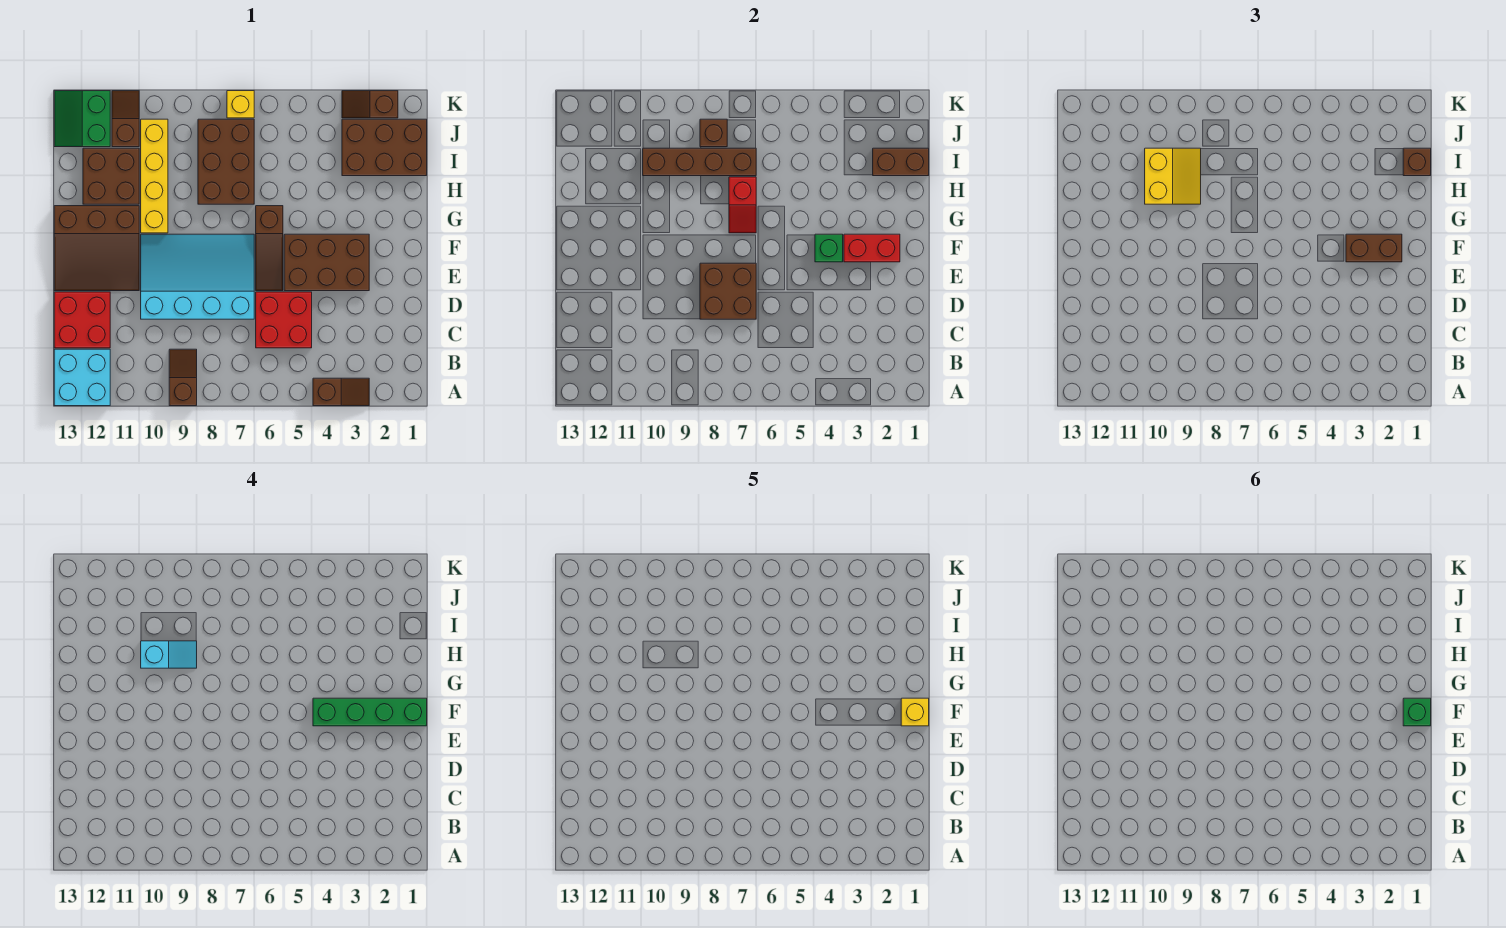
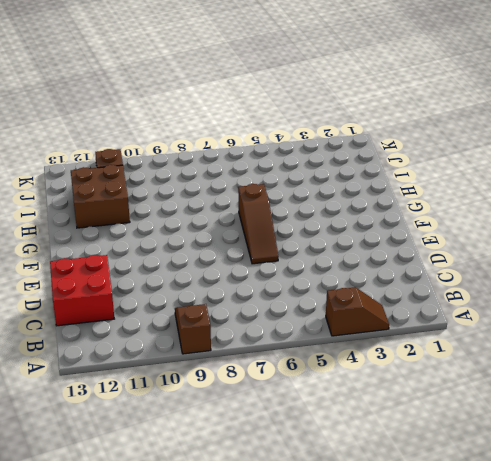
none -> cyan 2x2 brick [54,349,110,406]
none -> red 2x2 brick [256,292,312,348]
none -> cyan 3x4 slope [141,234,254,319]
none -> brown 2x3 brick [284,234,369,291]

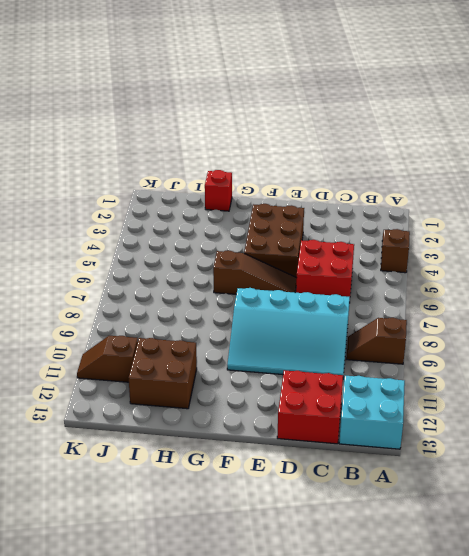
cyan 3x4 slope [227,288,350,376] -> cyan 3x4 slope turned to [141,234,254,319]
red 1x1 brick [205,170,232,211] -> none
none -> brown 3x3 slope [54,206,139,291]
none -> yellow 1x4 brick [141,119,168,233]
none -> brown 2x3 brick [198,119,254,204]
none -> brown 2x3 brick [342,119,427,176]

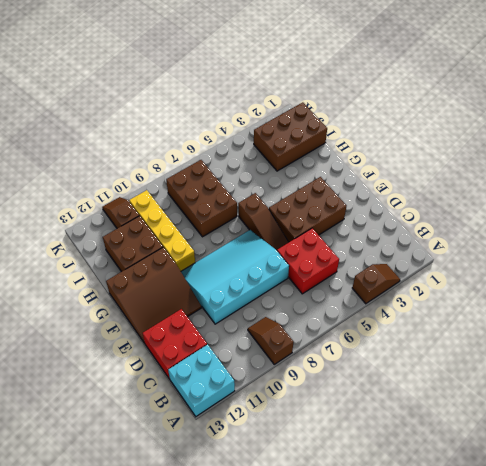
none -> green 2x2 slope [54,91,110,147]
none -> brown 1x2 slope [342,91,398,118]
none -> yellow 1x1 brick [227,91,254,118]
none -> brown 2x2 brick [700,263,756,319]

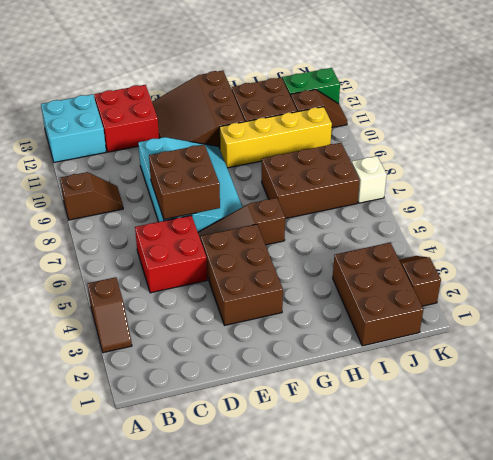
white 1x1 brick [352,156,387,203] -> yellow 1x1 brick [227,91,254,118]
none -> red 1x2 brick [844,234,900,262]
none -> green 1x1 brick [815,234,843,262]
none -> red 1x2 slope [729,177,756,233]
none -> brown 1x2 brick [873,148,929,176]

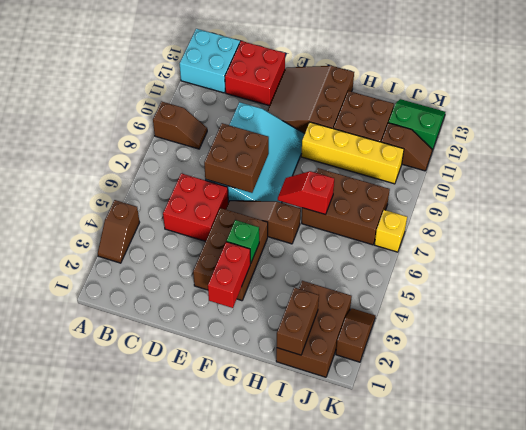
none -> brown 1x4 brick [643,148,756,176]
none -> brown 1x1 brick [700,119,727,147]
none -> brown 1x2 brick [1346,234,1402,262]
none -> yellow 2x2 slope [1145,148,1201,204]

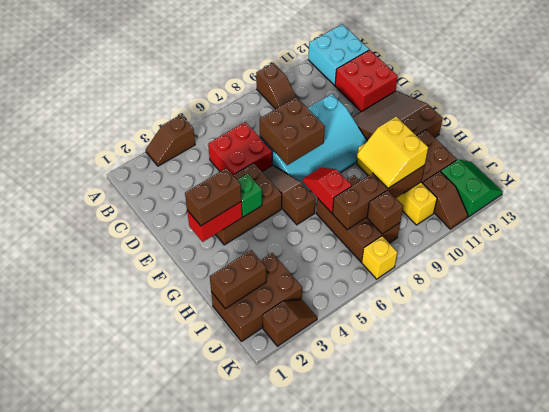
none -> brown 1x1 brick [1403,148,1431,176]
none -> green 1x4 brick [313,698,427,726]
none -> cyan 1x2 slope [141,641,197,668]
none -> yellow 1x1 brick [901,698,929,726]

